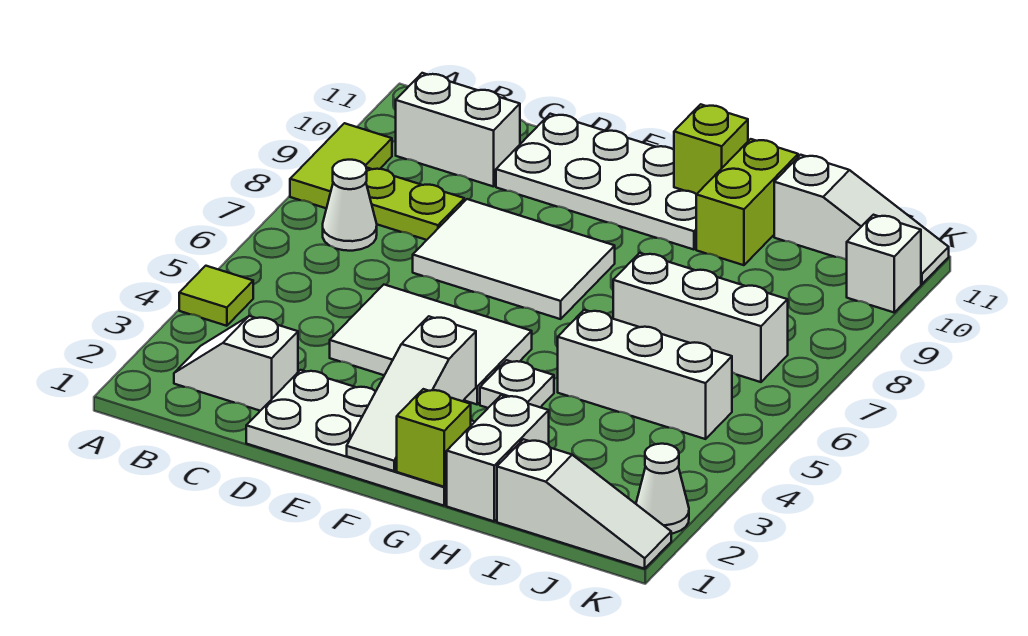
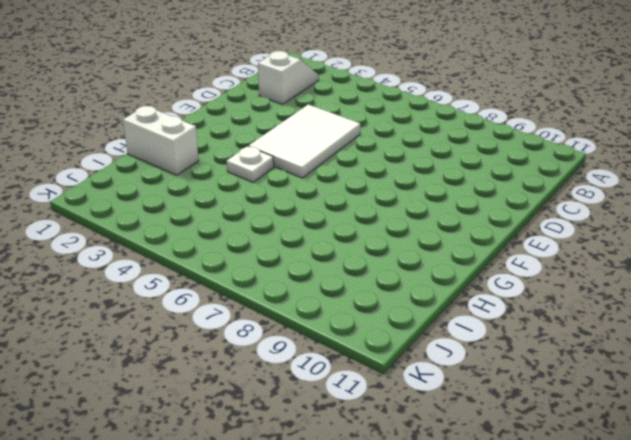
none -> lime 1x1 tile [179,266,253,326]
none -> lime 1x2 tile [290,123,392,208]
none -> white 1x1 cone [323,160,377,251]

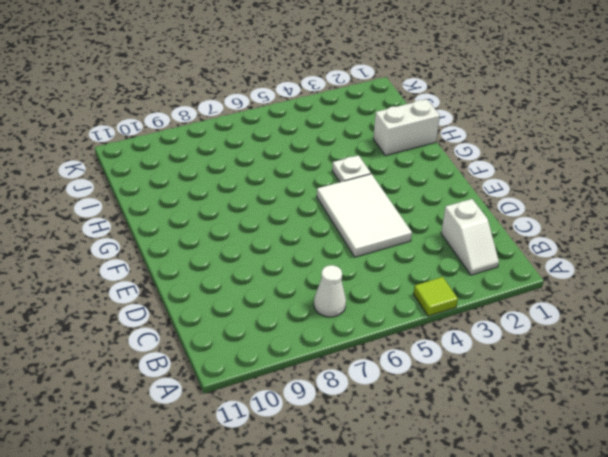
none -> lime 1x2 tile [290,123,392,208]
none -> lime 1x2 plate [366,168,464,240]
none -> white 1x2 brick [396,73,520,187]

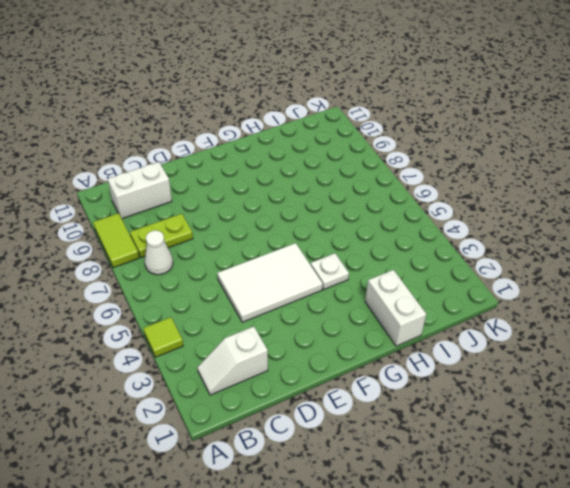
none -> white 2x4 plate [246,370,474,506]
none -> white 2x3 tile [413,199,615,319]
none -> white 2x4 plate [496,114,696,250]

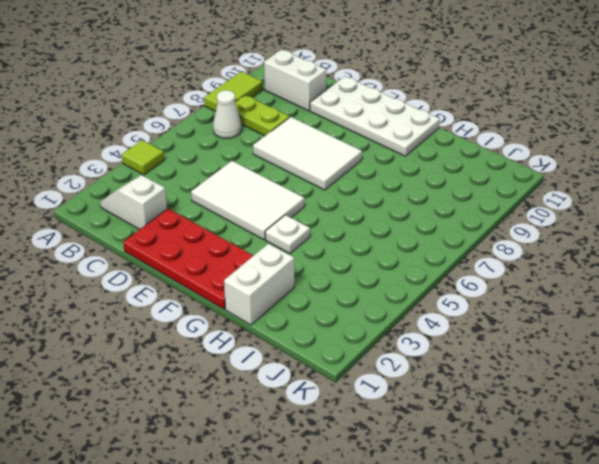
red 2x4 plate [123,209,253,309] -> white 2x4 plate [246,370,474,506]
none -> white 1x3 brick [558,310,732,439]
none -> white 1x3 brick [613,253,788,382]
none -> lime 1x2 brick [696,139,798,265]

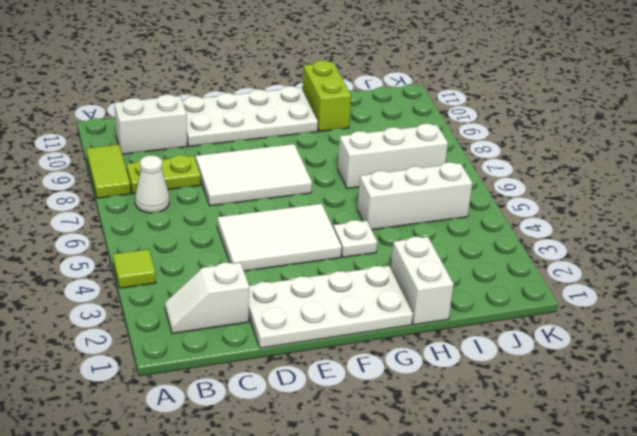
none -> white 1x3 slope [497,439,671,569]
none -> white 1x3 slope [774,155,949,284]
none -> white 1x1 cone [636,444,689,534]

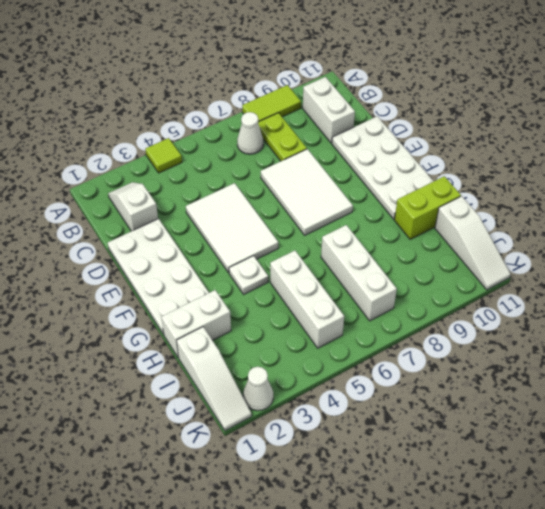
none -> white 1x1 brick [847,215,921,312]
none -> white 1x3 slope [347,316,476,471]
none -> lime 1x1 brick [397,389,471,487]

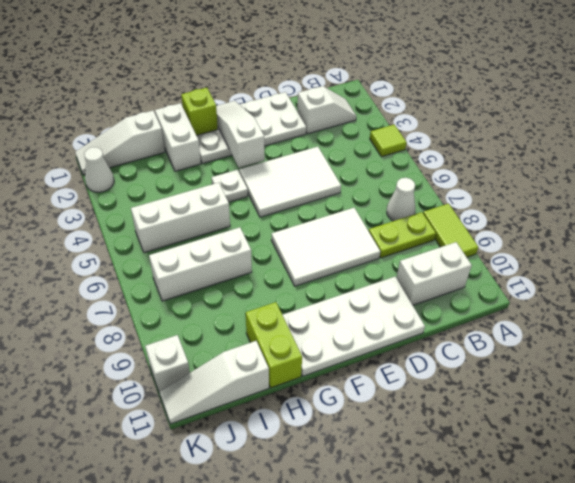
none -> lime 1x1 brick [674,104,748,194]

